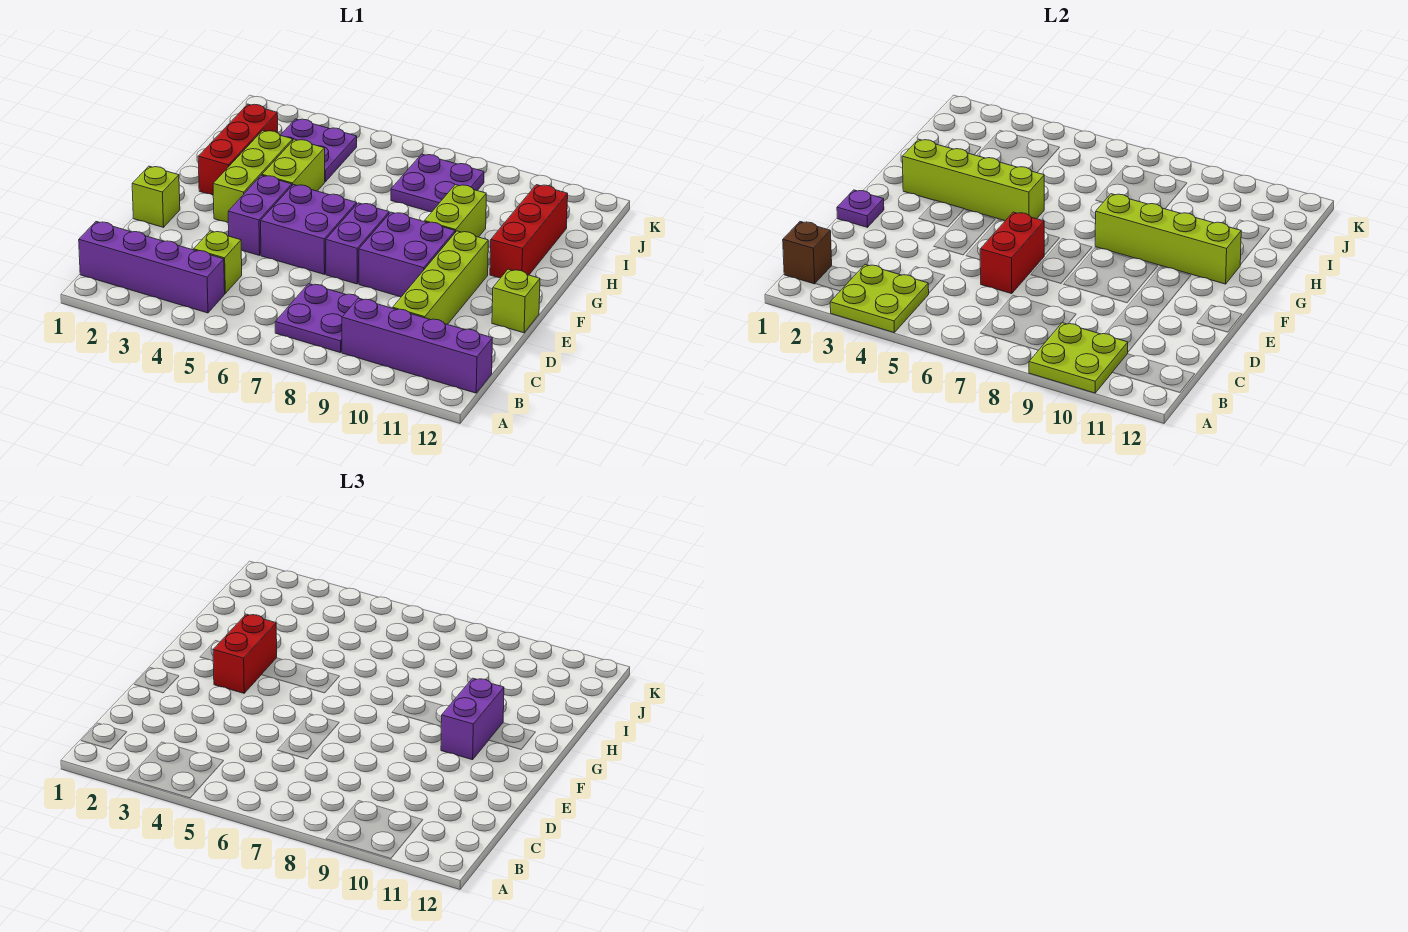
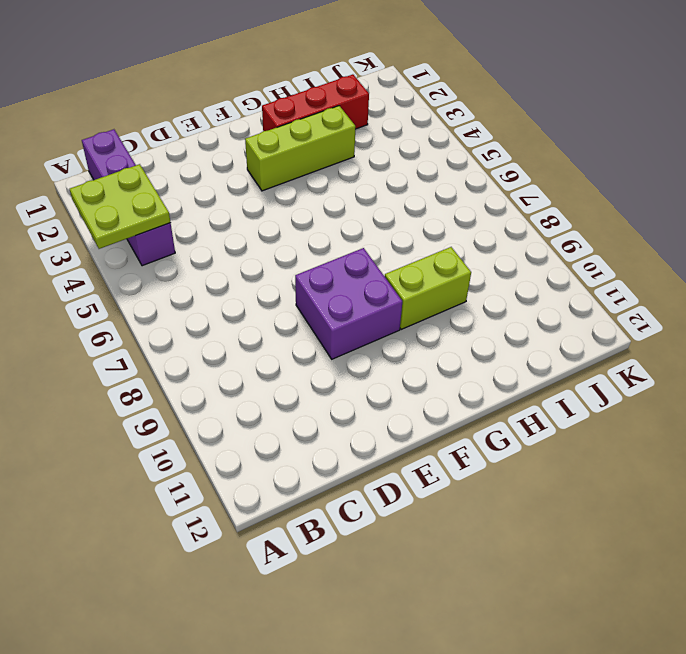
none -> purple 2x2 plate [275,284,360,353]
none -> purple 1x4 brick [342,298,492,393]
none -> lime 1x1 brick [194,231,242,293]

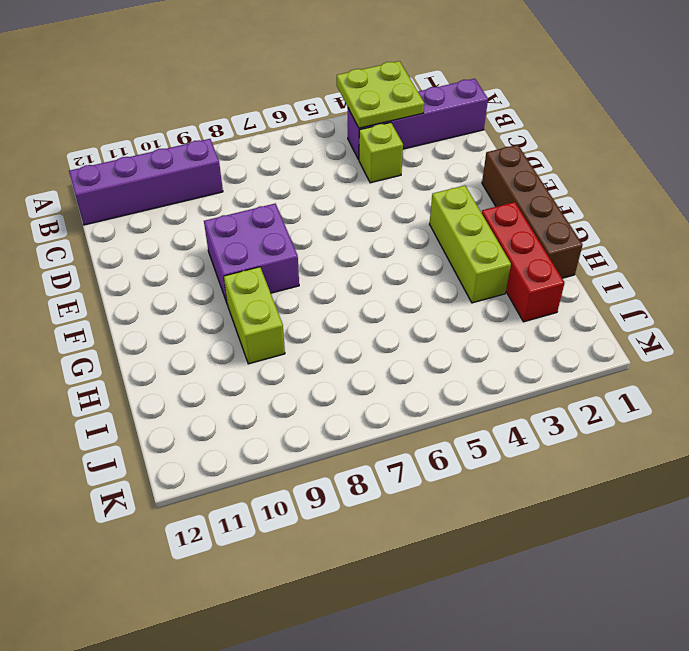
brown 1x4 brick [482,145,582,278] -> lime 1x1 brick [132,166,180,227]
none -> purple 2x2 plate [275,284,360,353]
none -> lime 1x4 brick [393,231,488,325]
none -> purple 1x2 brick [228,175,292,255]

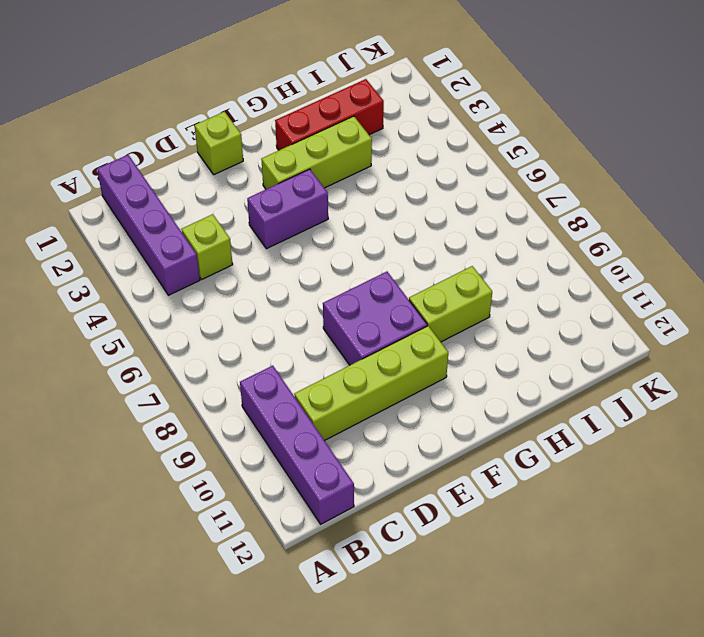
none -> purple 2x2 plate [275,284,360,353]
none -> purple 2x2 brick [261,185,357,274]
none -> purple 1x2 brick [326,203,389,284]

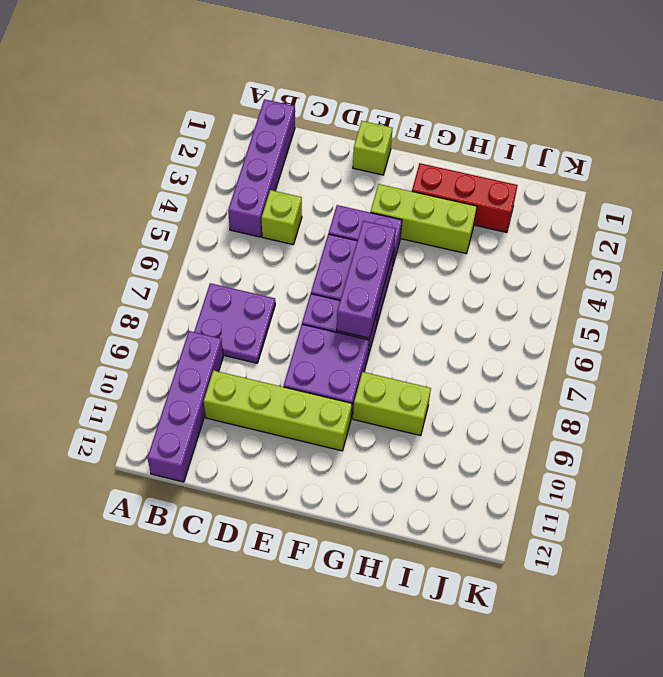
purple 1x3 brick [337,221,396,338] -> none
none -> lime 1x1 brick [492,269,540,333]
none -> lime 1x2 brick [262,139,325,191]
none -> red 1x3 brick [490,185,568,278]

